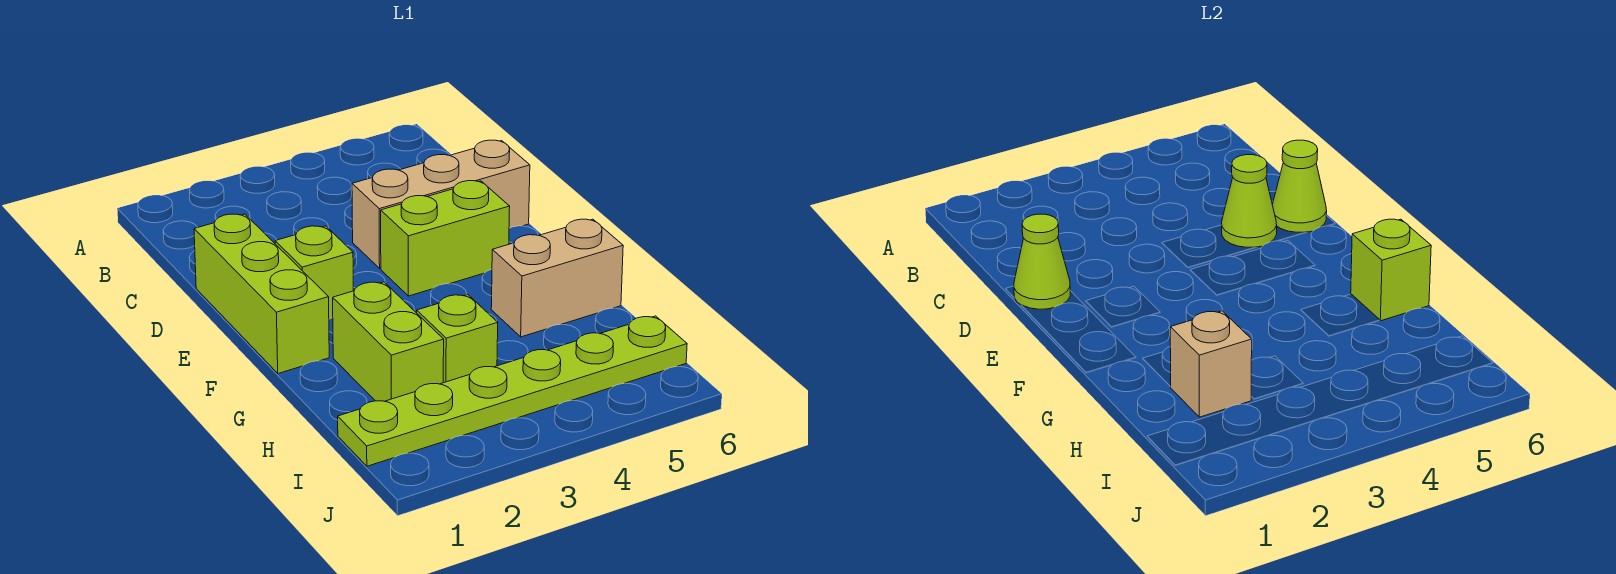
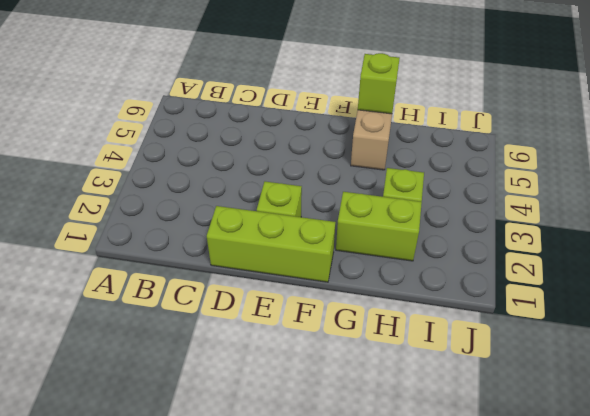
none -> tan 1x3 brick [352,140,530,268]
none -> lime 1x2 brick [381,181,510,296]
none -> lime 1x6 plate [338,316,687,466]

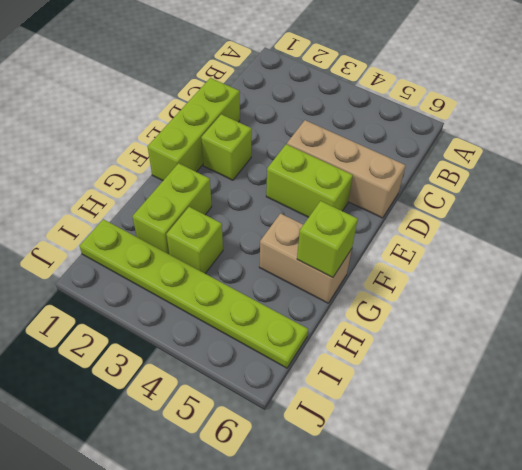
none -> lime 1x1 cone [1014,214,1070,309]
none -> lime 1x1 cone [1222,155,1277,247]
none -> lime 1x1 cone [1272,140,1327,232]

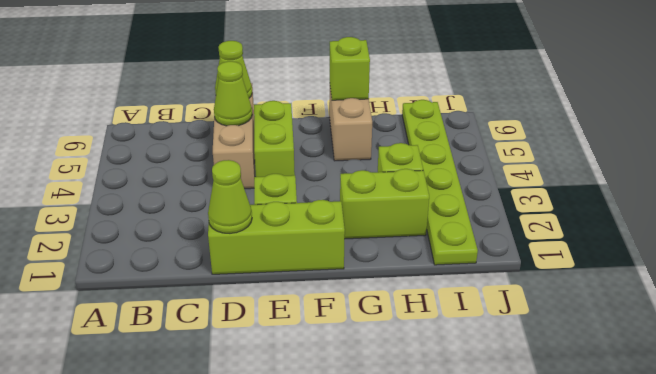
none -> tan 1x1 brick [1170,311,1252,417]

